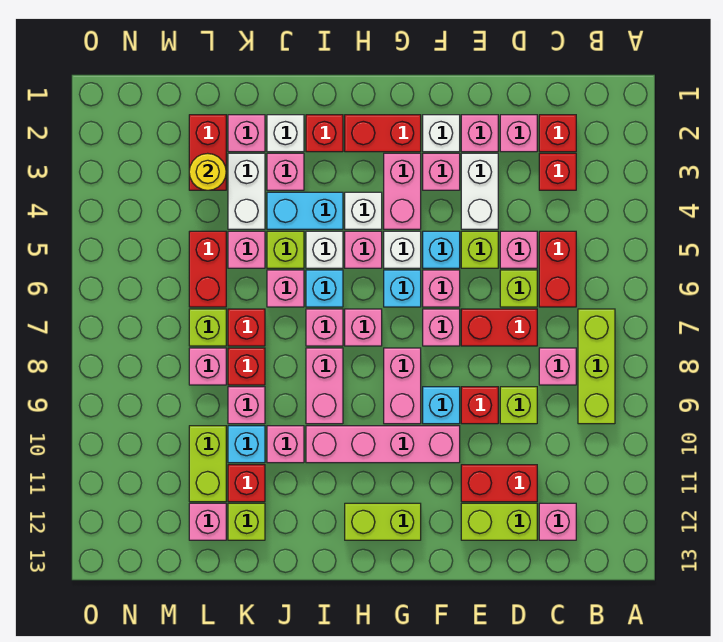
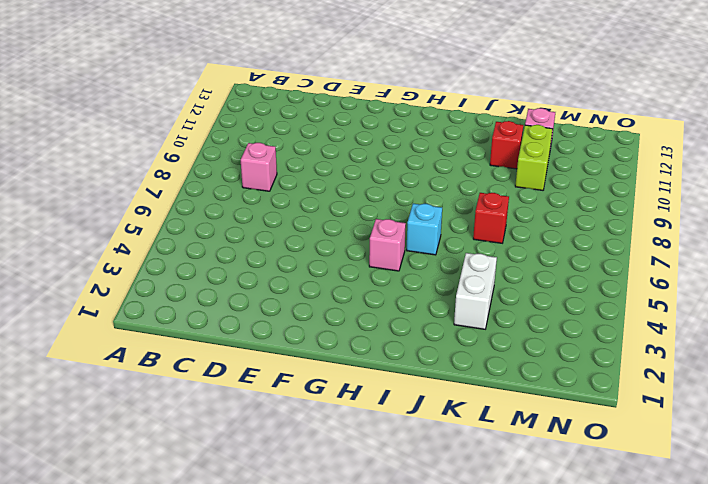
none -> lime 1x3 brick [578,309,615,424]
none -> red 1x1 brick [539,115,576,152]
none -> red 1x1 brick [539,153,576,190]
none -> red 1x2 brick [539,231,576,307]

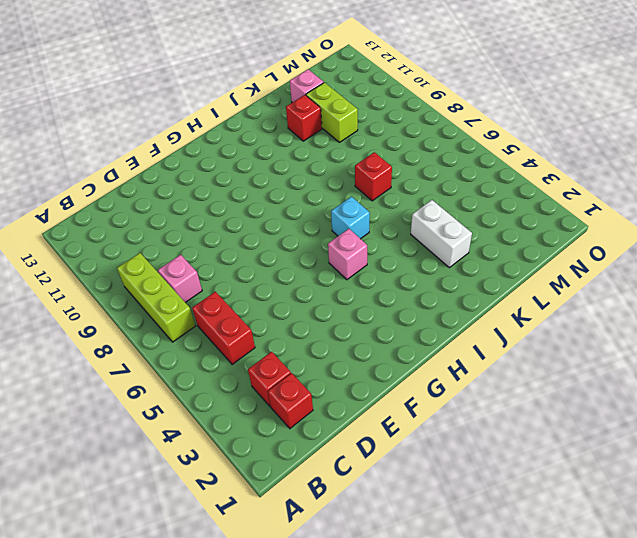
none -> pink 1x1 brick [539,503,576,540]
none -> pink 1x1 brick [500,115,537,152]
none -> pink 1x1 brick [500,231,537,268]
none -> lime 1x1 brick [500,270,537,307]

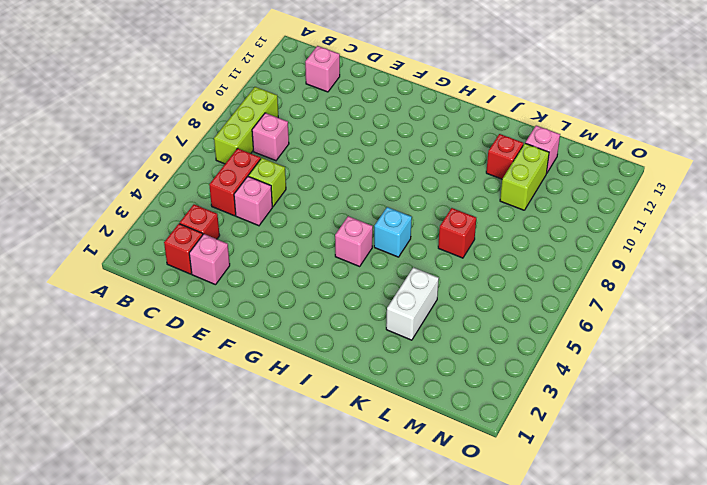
none -> red 1x2 brick [461,309,537,346]
none -> lime 1x1 brick [500,387,537,424]
none -> red 1x2 brick [461,465,537,502]
none -> lime 1x2 brick [461,503,537,540]

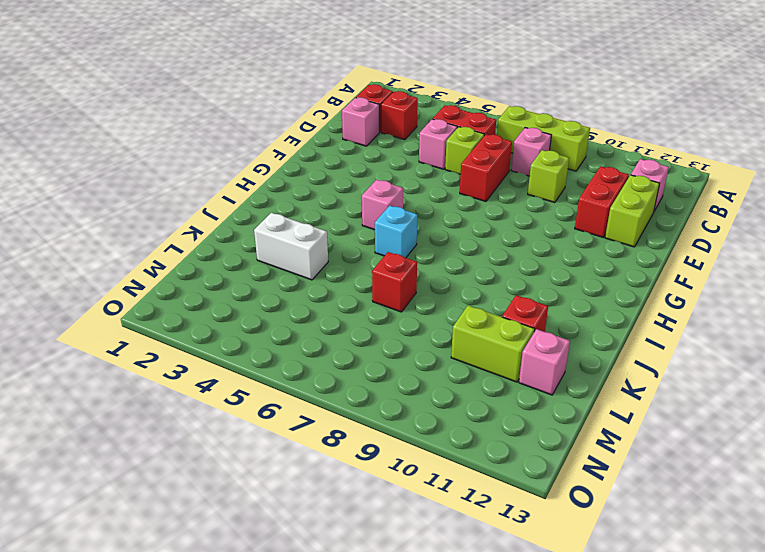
none -> pink 1x1 brick [461,115,498,152]
none -> white 1x2 brick [461,153,498,229]
none -> lime 1x1 brick [461,231,498,268]
none -> red 1x1 brick [461,387,498,424]

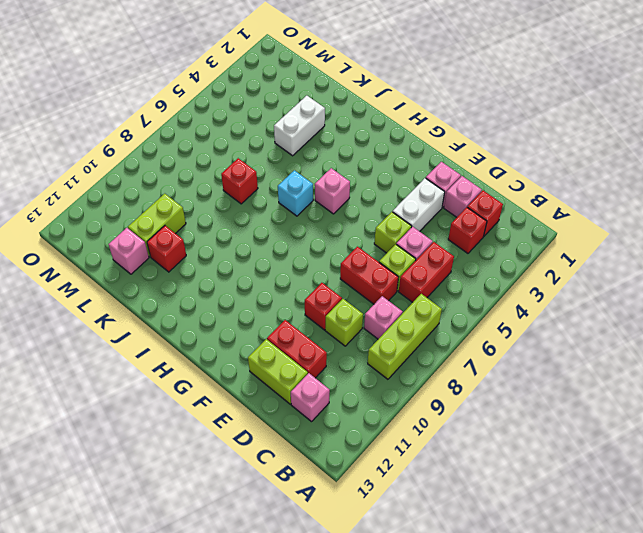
none -> white 1x1 brick [423,115,460,152]
none -> pink 1x1 brick [423,153,460,190]
none -> cyan 1x1 brick [423,231,460,268]
none -> pink 1x1 brick [423,270,460,307]

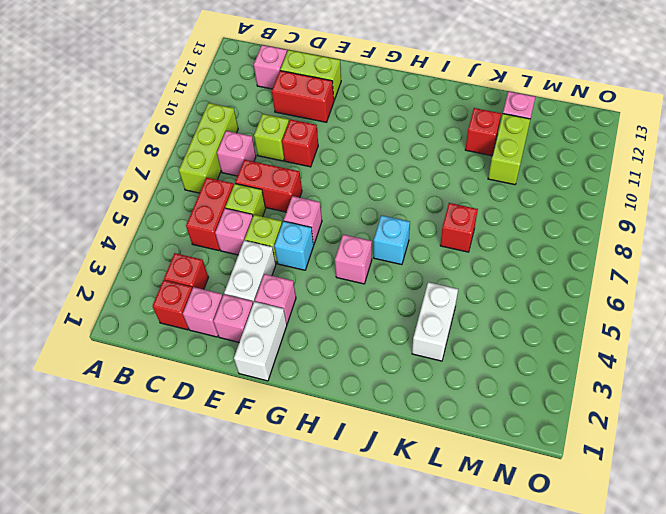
white 1x2 brick [234,302,287,381] -> white 1x1 brick [423,115,460,152]
none -> pink 1x1 brick [423,309,460,346]
none -> cyan 1x1 brick [423,387,460,424]
none -> pink 1x4 brick [306,426,460,463]
none -> red 1x2 brick [345,115,421,152]

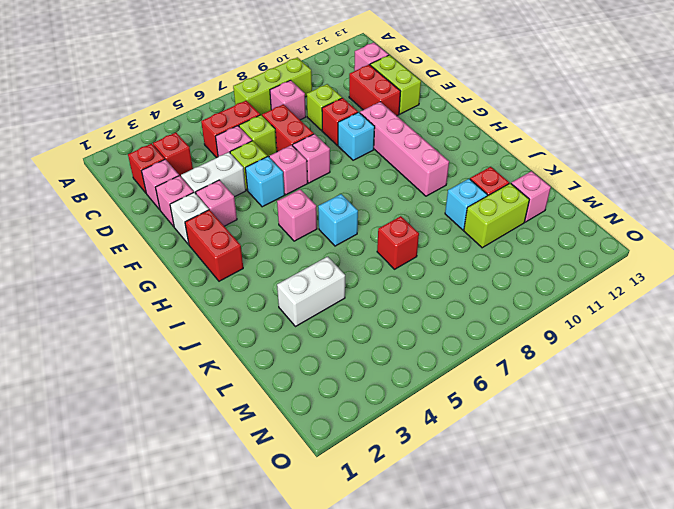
none -> pink 1x2 brick [384,153,421,229]
none -> white 1x1 brick [384,231,421,268]
none -> cyan 1x1 brick [384,270,421,307]
none -> pink 1x2 brick [384,348,421,424]

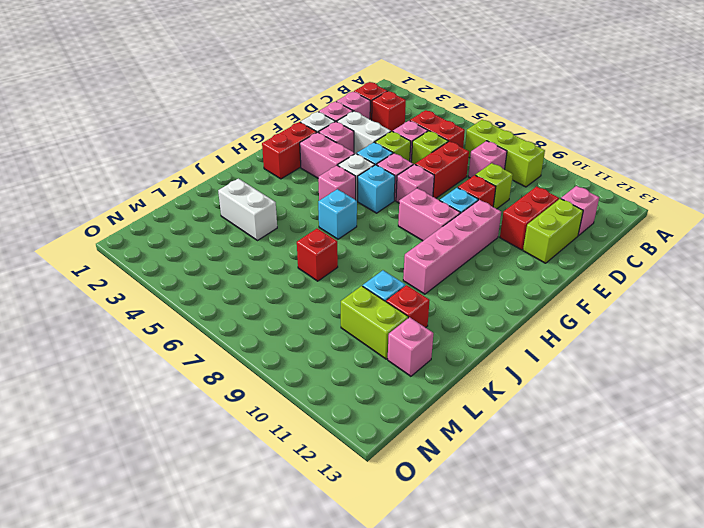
none -> lime 1x2 brick [345,503,421,540]
none -> white 1x1 brick [345,192,382,229]
none -> pink 1x1 brick [345,309,382,346]
none -> red 1x1 brick [306,115,343,152]

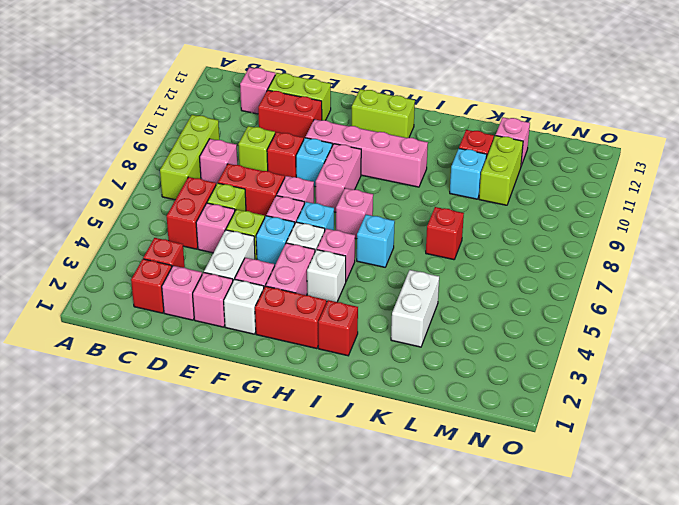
none -> cyan 1x2 brick [267,192,343,229]
none -> white 1x1 brick [306,231,343,268]
none -> pink 1x1 brick [306,309,343,346]
none -> pink 1x2 brick [306,348,343,424]

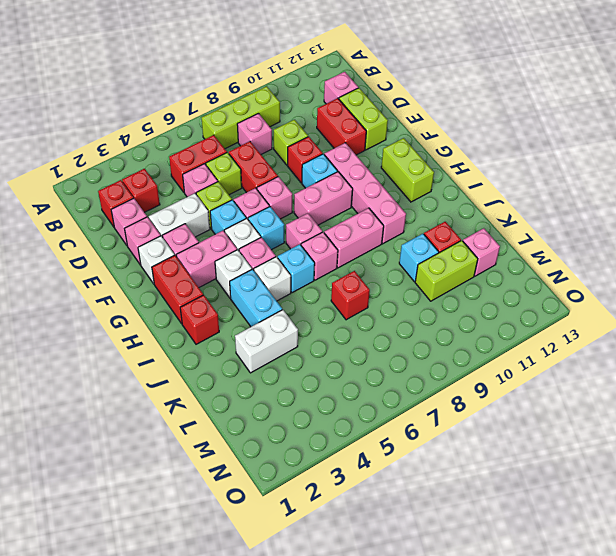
none -> white 1x1 brick [267,115,304,152]
none -> pink 1x1 brick [267,153,304,190]
none -> lime 1x1 brick [267,231,304,268]
none -> pink 1x1 brick [267,270,304,307]

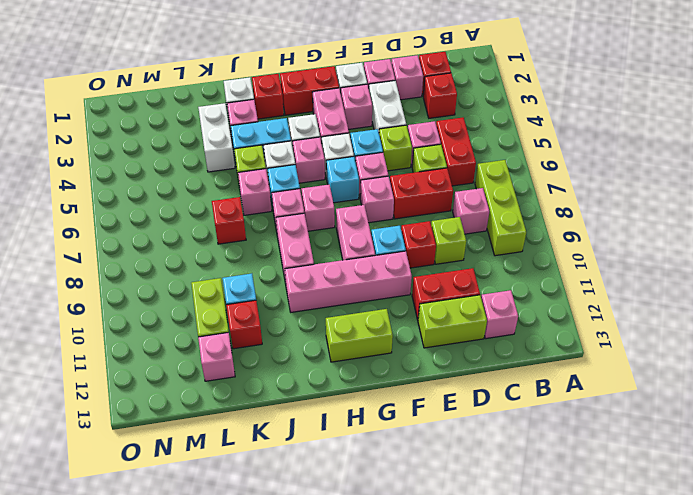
none -> pink 1x1 brick [267,426,304,463]
none -> pink 1x1 brick [228,115,265,152]
none -> pink 1x1 brick [228,231,265,268]
none -> red 1x1 brick [228,348,265,385]

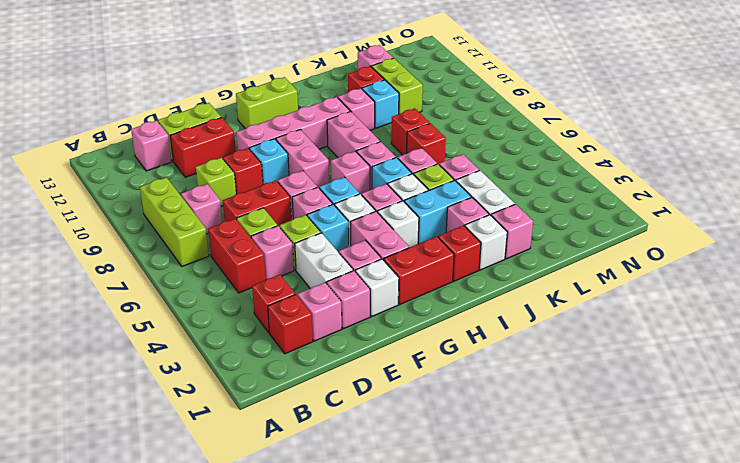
none -> pink 1x1 brick [228,387,265,424]
none -> lime 1x1 brick [228,503,265,540]
none -> red 1x2 brick [189,115,226,190]
none -> red 1x2 brick [189,231,226,307]

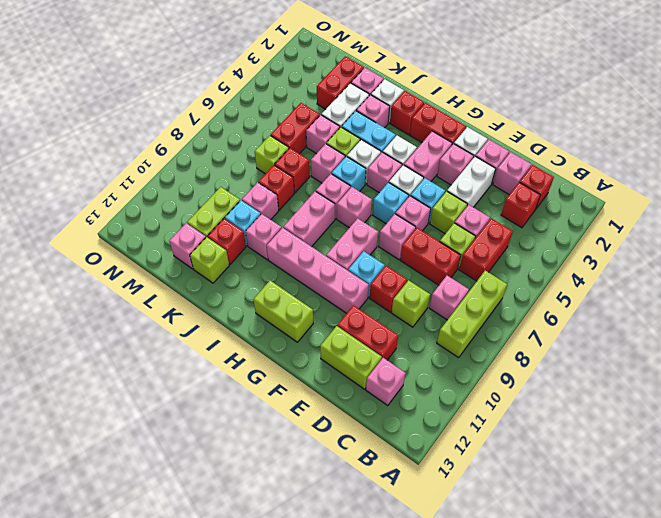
none -> pink 1x1 brick [189,348,226,385]
none -> yellow 1x1 round brick [189,153,226,190]

